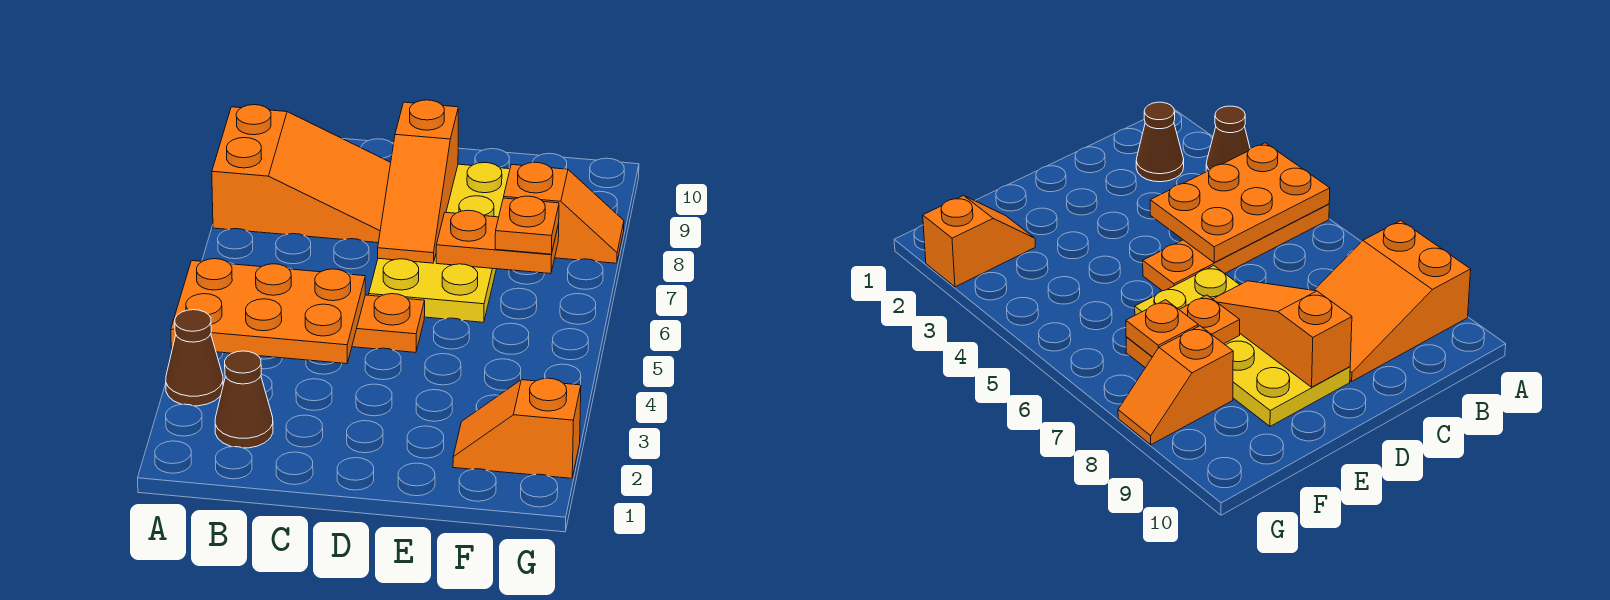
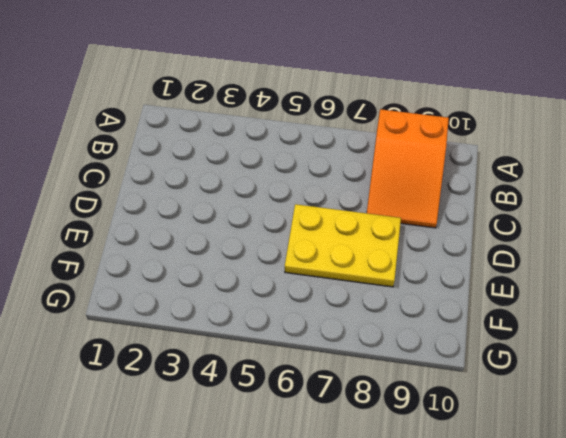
yellow 2x3 plate [285,204,401,287] -> yellow 2x4 plate [369,163,510,322]
none -> brown 1x1 cone [166,310,223,406]
none -> orange 1x4 plate [352,294,425,353]

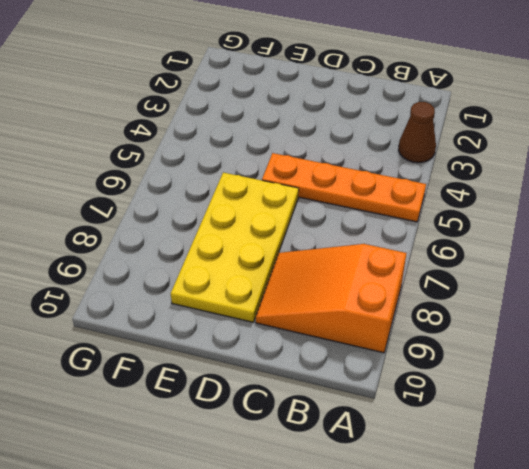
none -> brown 1x1 cone [215,351,273,448]
none -> orange 1x2 slope [453,378,581,478]

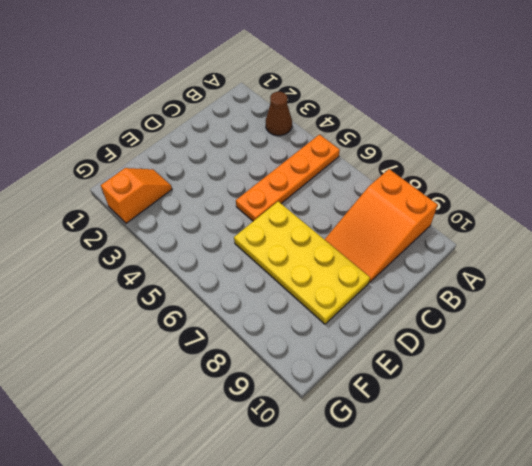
none -> brown 1x1 cone [215,351,273,448]
none -> orange 1x2 slope [504,162,624,263]

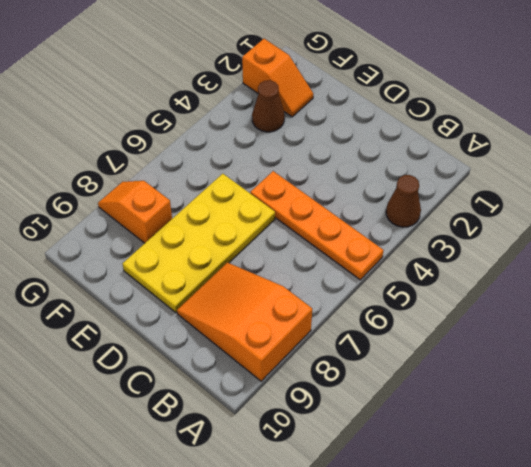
brown 1x1 cone [252,80,285,132] -> brown 1x1 cone moved to [215,351,273,448]
none -> orange 2x3 plate [171,259,365,364]
none -> orange 1x3 slope [378,100,458,263]

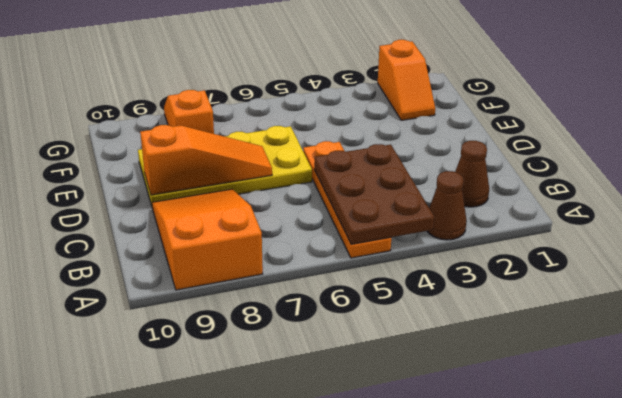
brown 2x3 plate [314,144,434,244] -> orange 2x3 plate [171,259,365,364]
none -> orange 1x2 plate [436,210,559,274]
none -> orange 1x1 plate [495,196,559,254]

